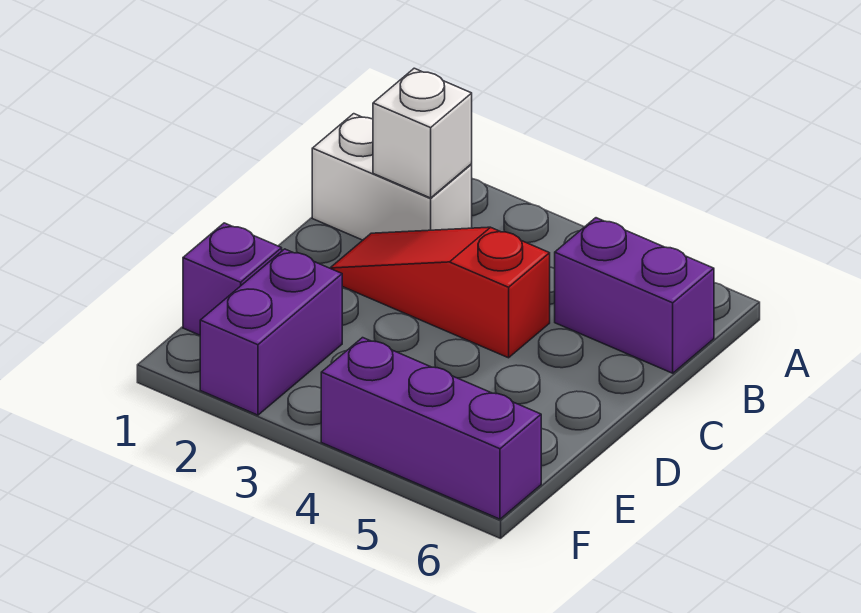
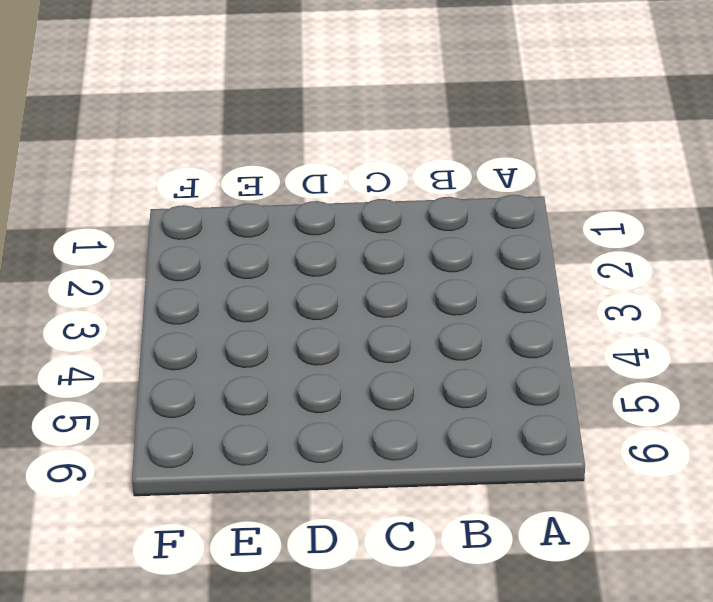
none -> white 1x2 brick [312,114,472,240]
none -> purple 1x2 brick [555,218,714,373]

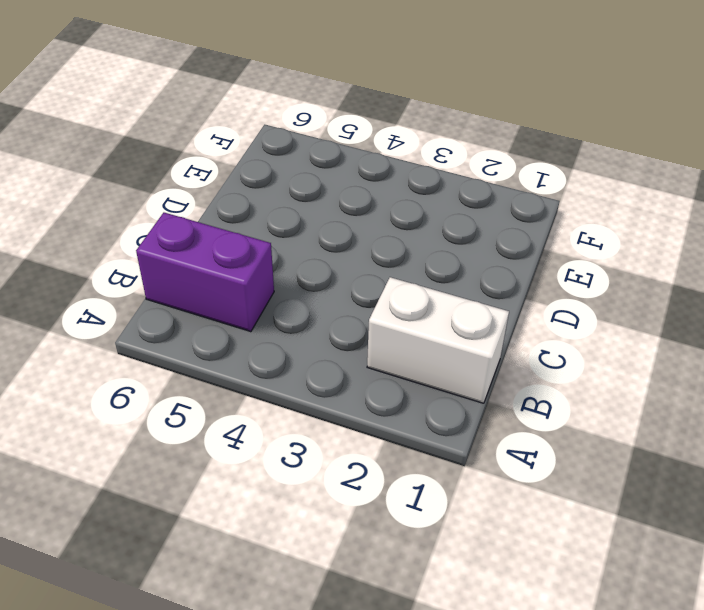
none -> red 1x3 slope [330,227,550,358]
none -> purple 1x1 brick [183,223,282,335]

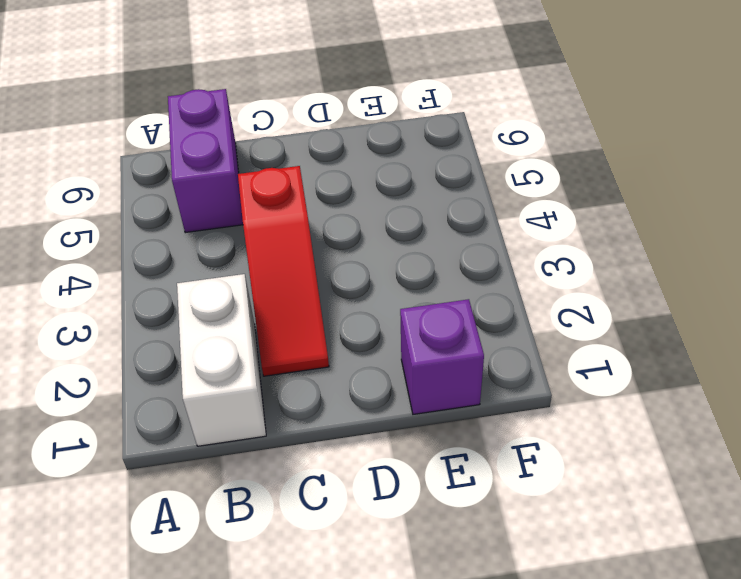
none -> purple 1x2 brick [200,249,342,415]
none -> purple 1x3 brick [321,338,541,519]

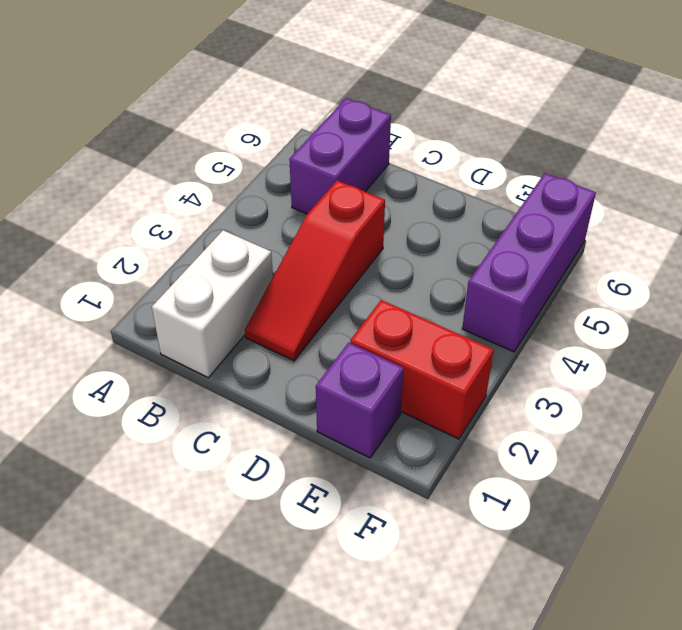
red 1x2 brick [350,300,494,439] -> purple 1x2 brick [200,249,342,415]
none -> white 1x1 brick [373,68,472,198]

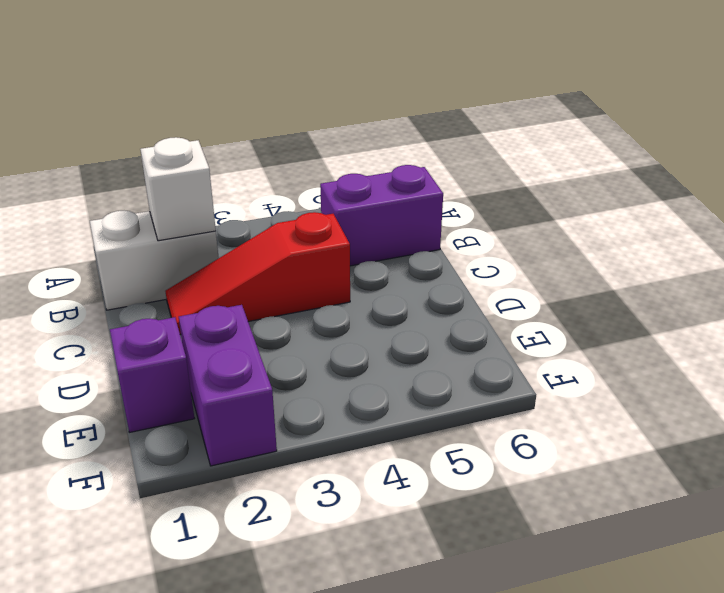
none -> purple 1x3 brick [321,338,541,519]

